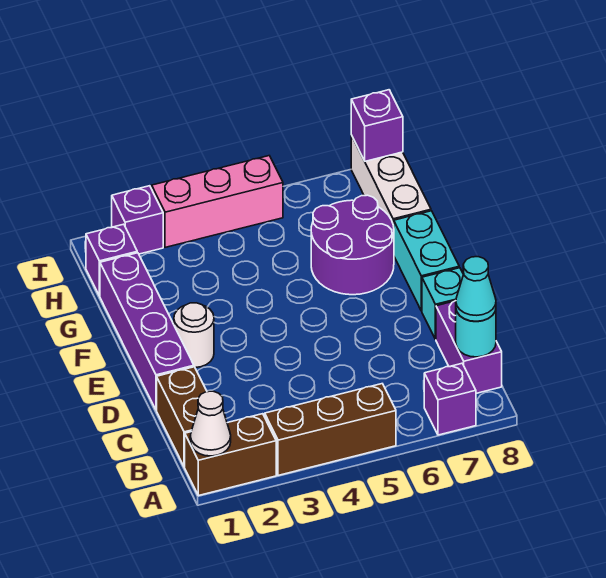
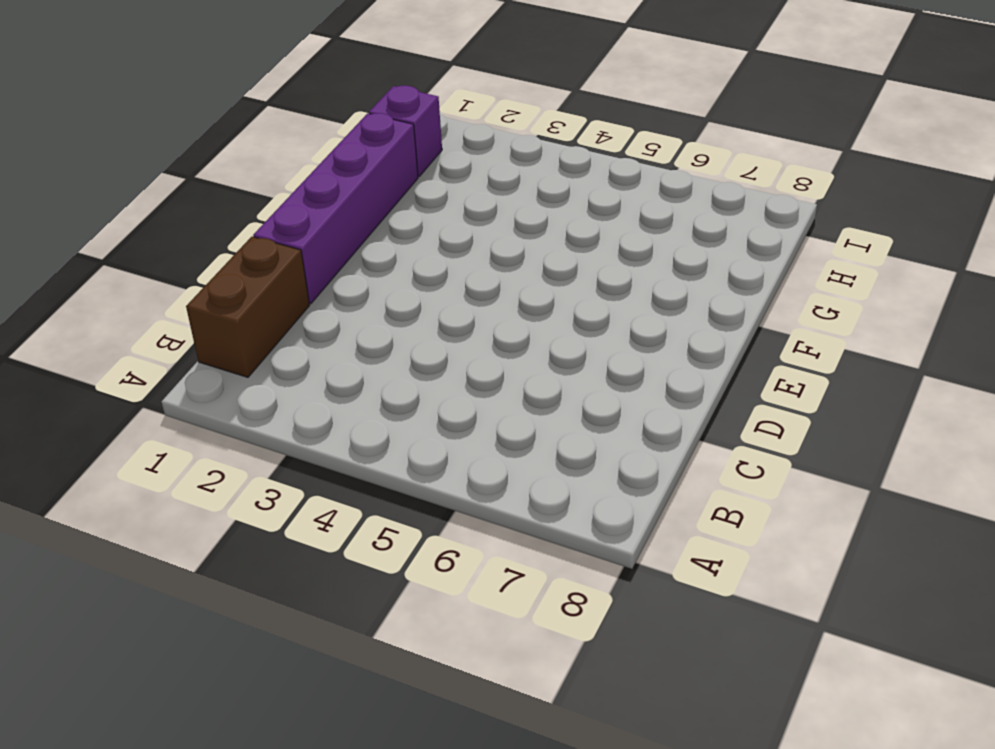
none -> brown 1x2 brick [185,414,276,496]
none -> brown 1x3 brick [265,384,396,475]
none -> purple 1x1 brick [424,363,476,435]

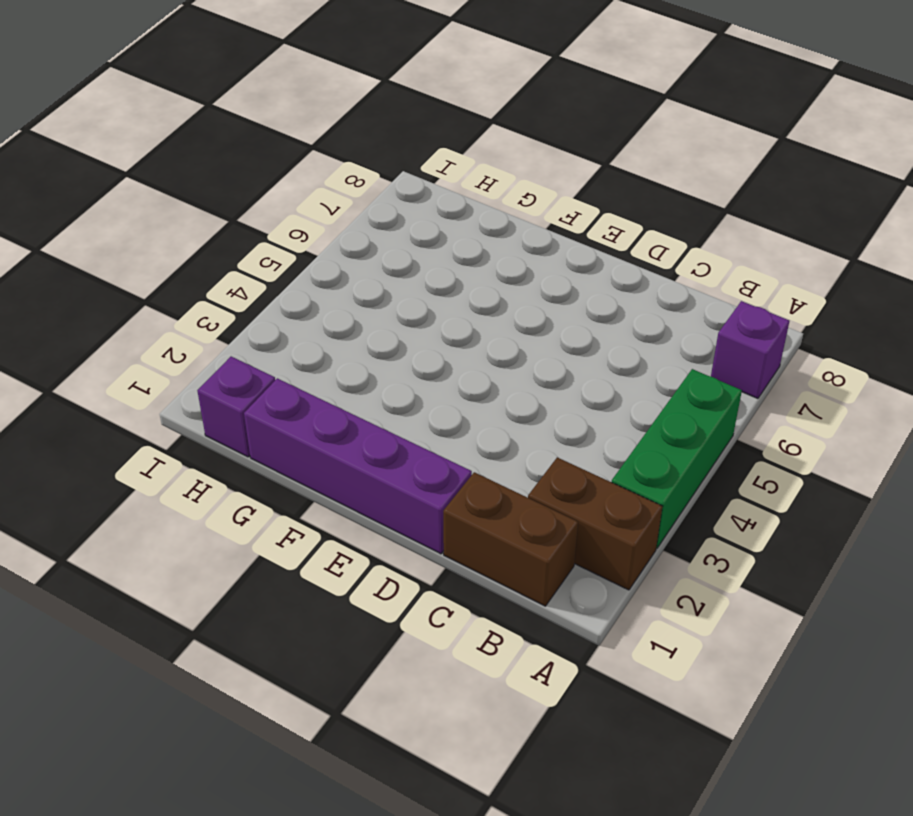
brown 1x2 brick [528,457,662,590] -> brown 1x2 brick turned to [185,414,276,496]
green 1x3 brick [612,369,742,548] -> brown 1x3 brick [265,384,396,475]
none -> purple 1x2 brick [436,301,502,393]
none -> cyan 1x1 brick [422,268,463,339]
none -> white 1x1 round brick [174,303,214,368]

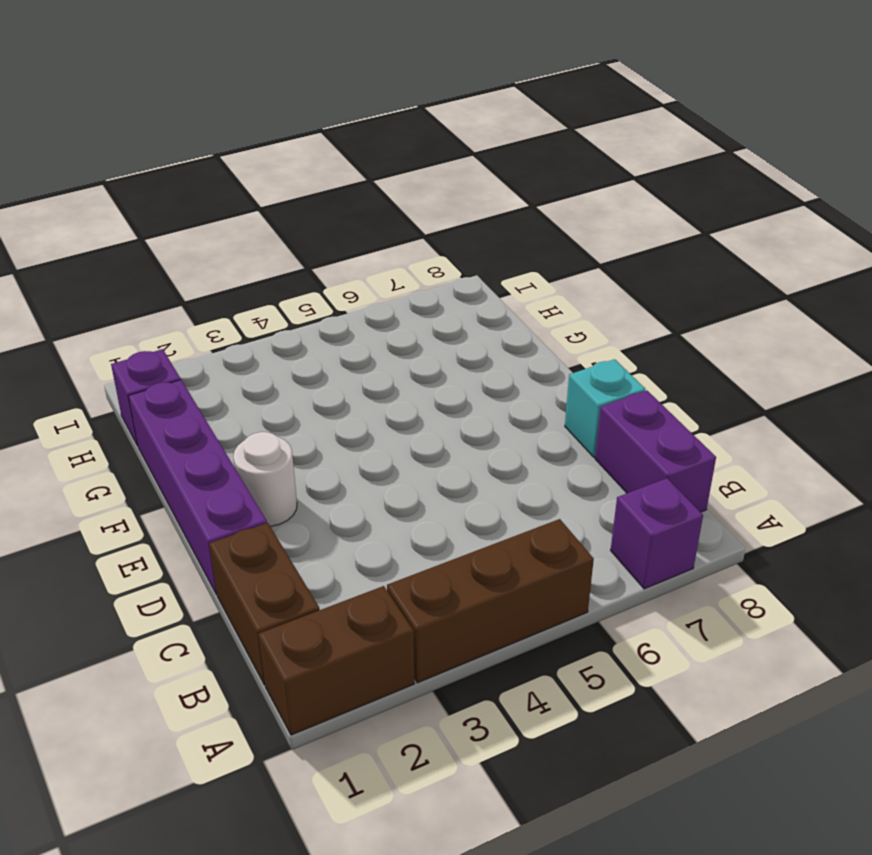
none -> cyan 1x2 brick [394,211,459,311]
none -> purple 2x2 round brick [311,195,394,295]
none -> white 1x3 brick [351,135,431,227]

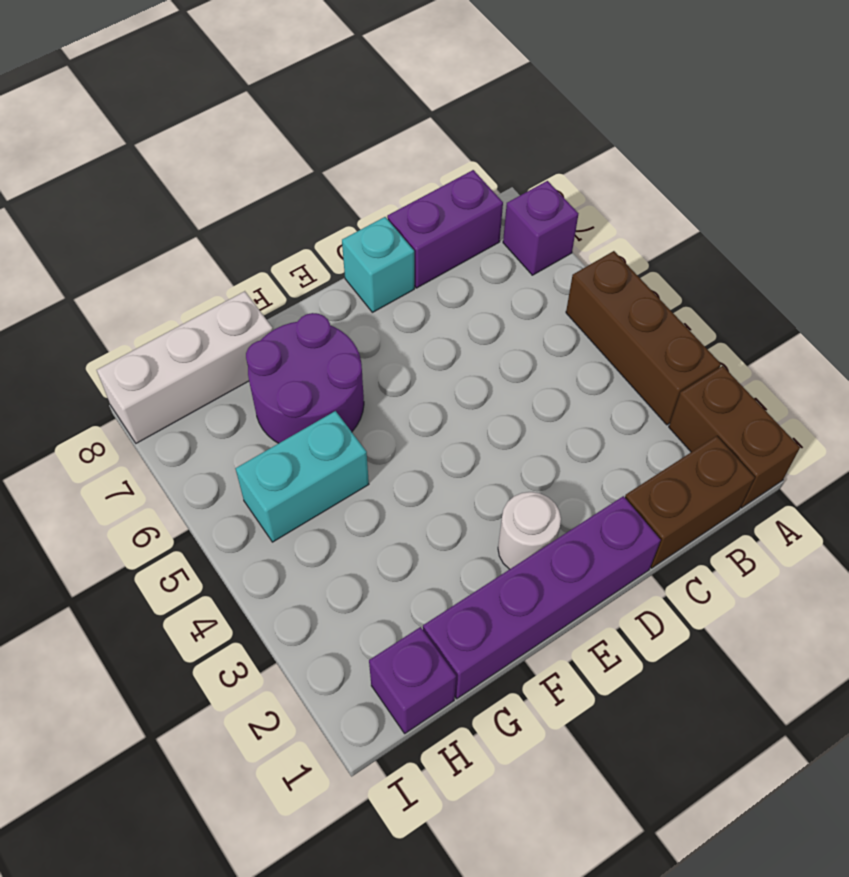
cyan 1x2 brick [236,411,369,542] -> cyan 1x2 brick moved to [394,211,459,311]
none -> purple 1x1 brick [112,186,163,254]
none -> pink 1x3 brick [152,156,283,247]
none -> white 1x1 cone [190,391,231,456]

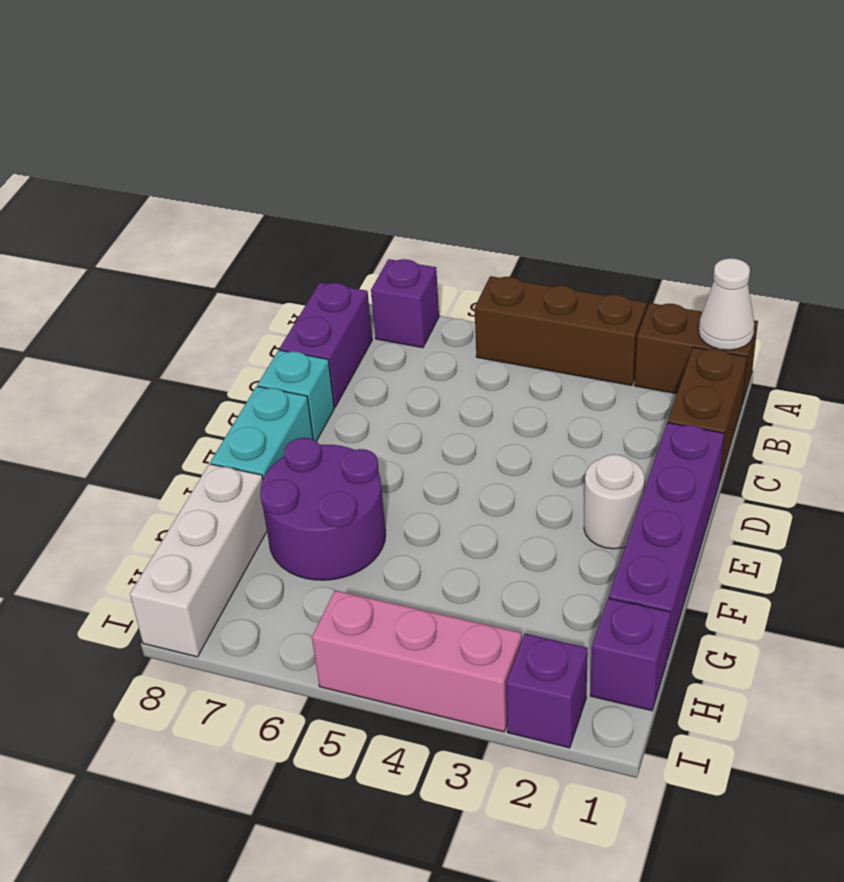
none -> cyan 1x1 round brick [456,310,496,357]
none -> purple 1x1 brick [351,90,403,161]
none -> cyan 1x1 cone [456,257,496,321]

